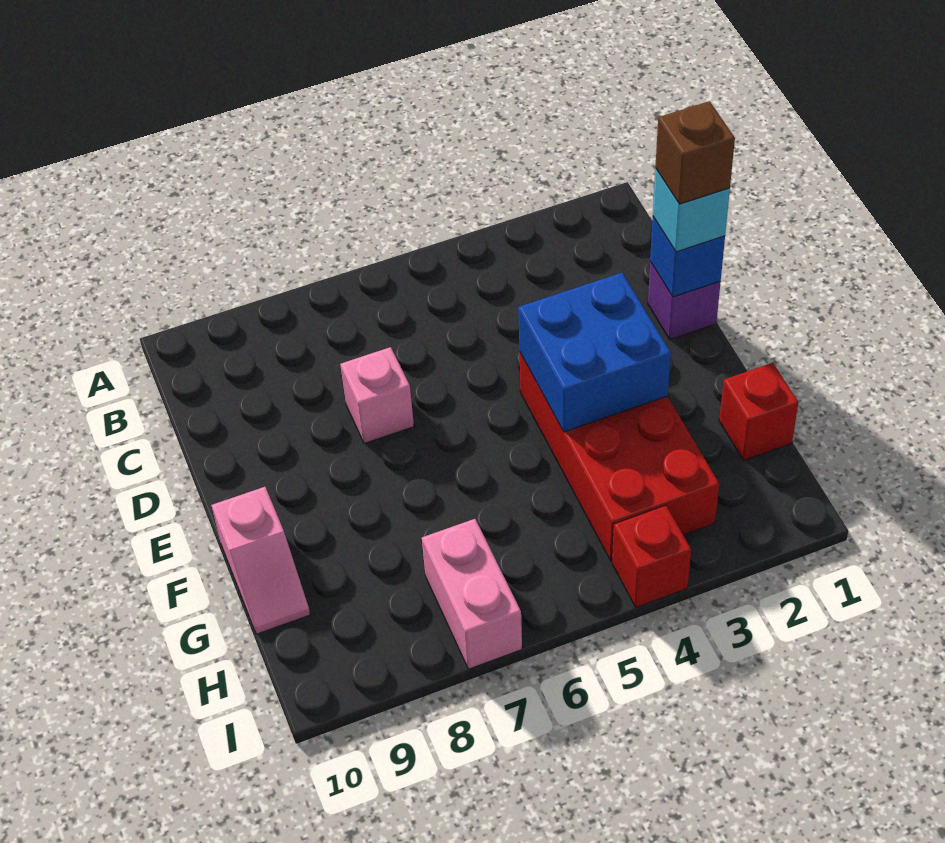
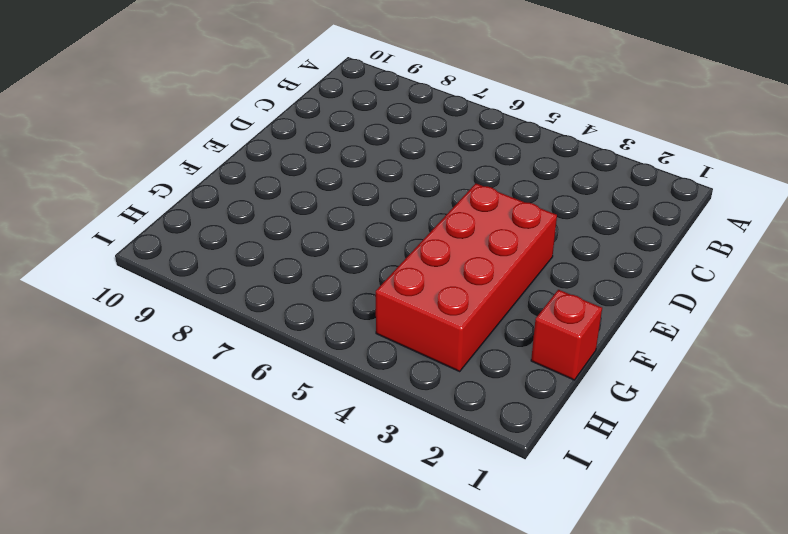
none -> purple 1x1 brick [648,262,721,340]
none -> pink 1x1 brick [340,347,414,444]

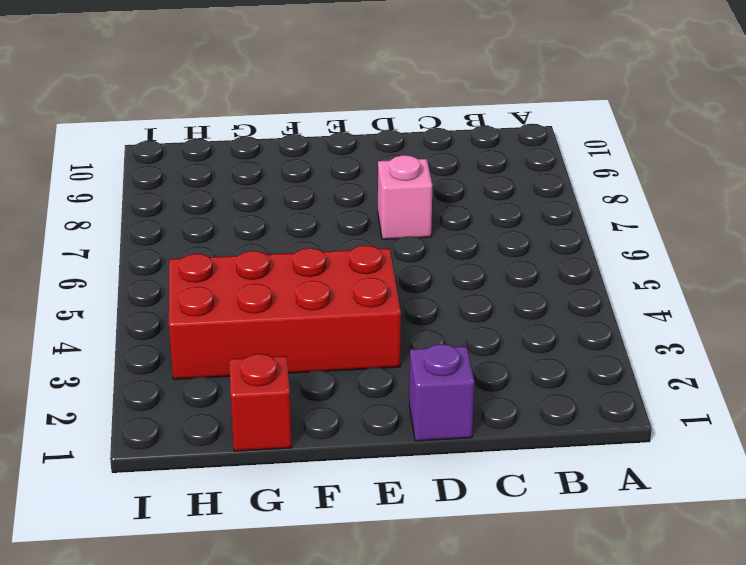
none -> pink 1x2 slope [211,487,310,634]
none -> pink 1x2 brick [422,519,522,669]

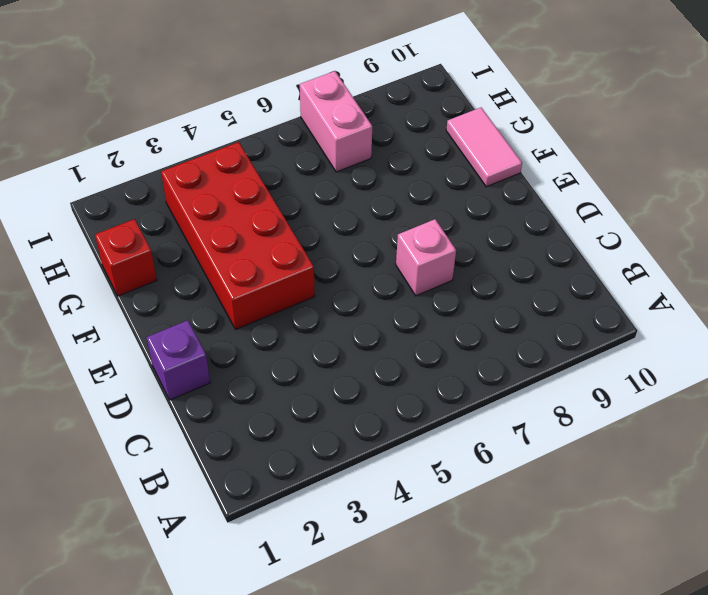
pink 1x2 tile [446,108,522,187] -> pink 1x2 slope [211,487,310,634]
none -> red 1x1 brick [612,505,691,607]
none -> blue 1x1 brick [650,217,725,297]

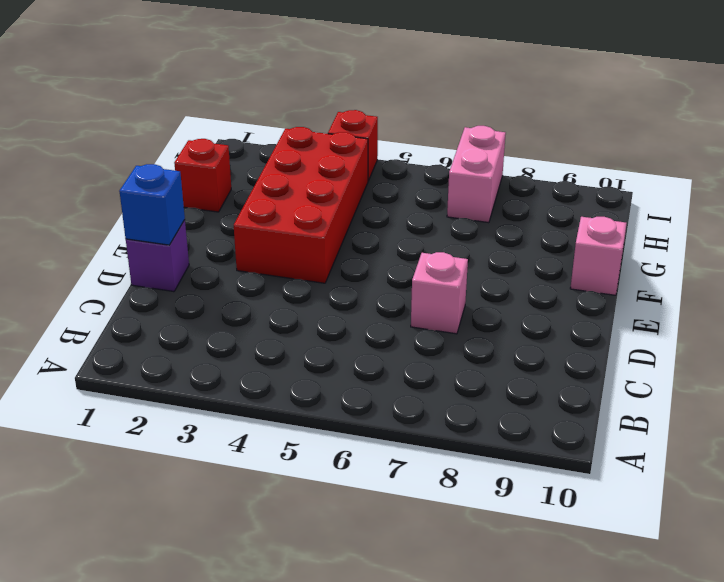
none -> blue 2x2 brick [518,273,671,432]
none -> cyan 1x1 brick [653,168,730,252]

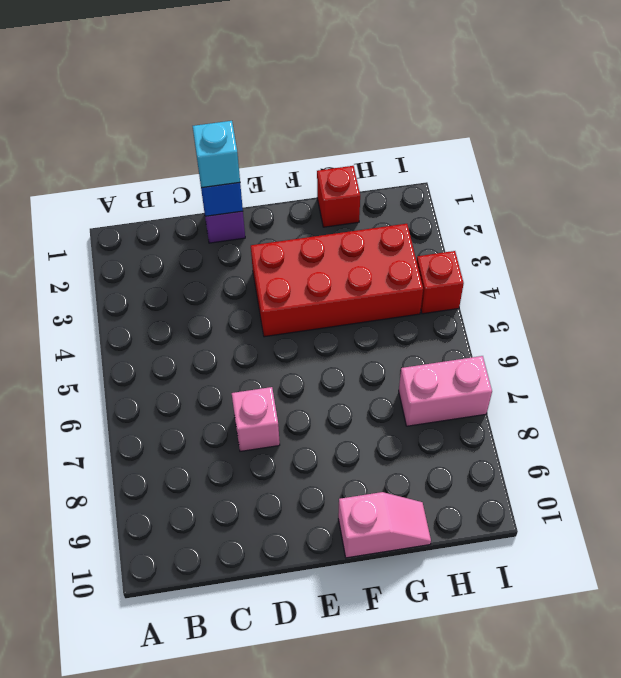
none -> blue 2x2 brick [518,273,671,432]
none -> brown 1x1 brick [655,101,735,204]

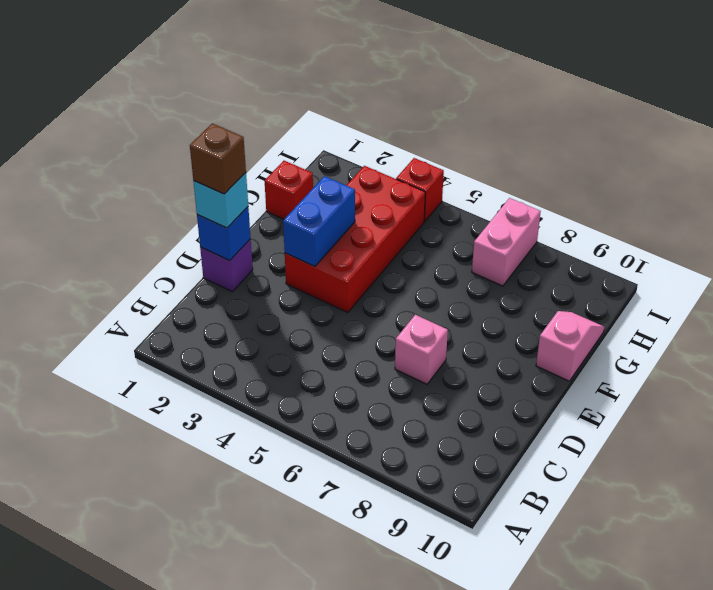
blue 1x2 brick [283,176,355,267] -> blue 2x2 brick [518,273,671,432]

